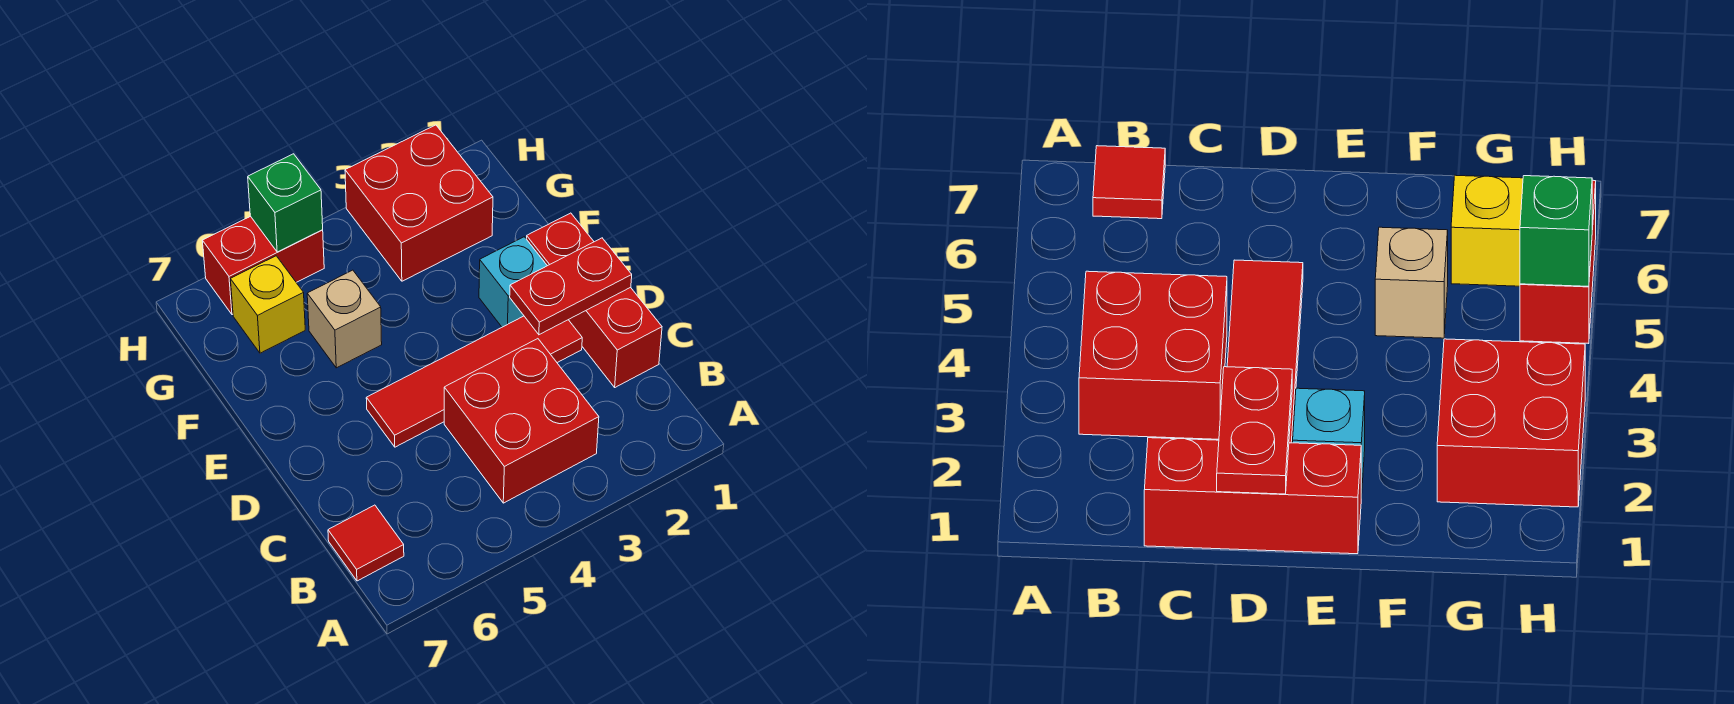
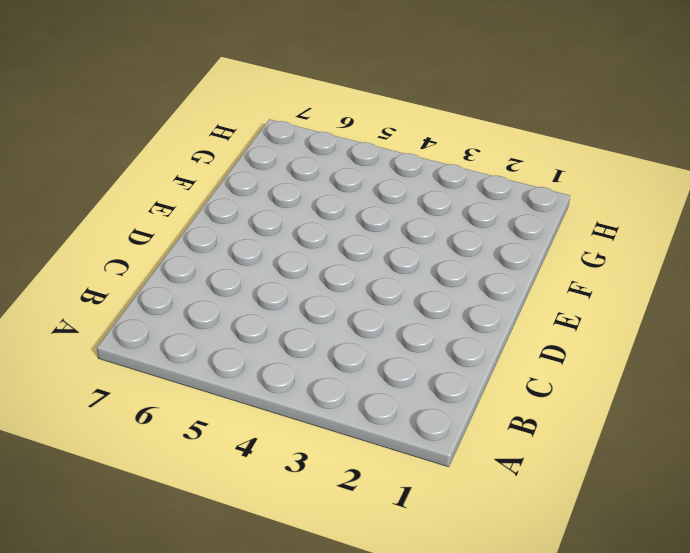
none -> red 2x2 brick [444,339,599,503]
none -> red 1x1 tile [328,505,404,581]

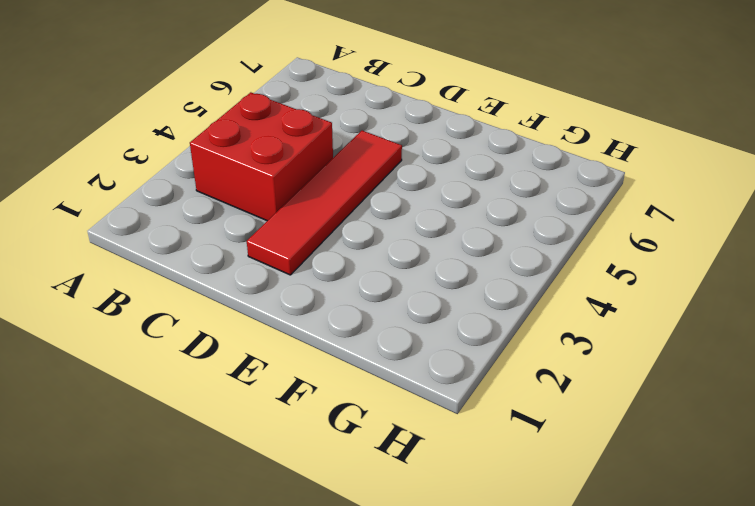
none -> red 1x1 tile [328,505,404,581]
none -> red 1x3 brick [526,213,662,387]

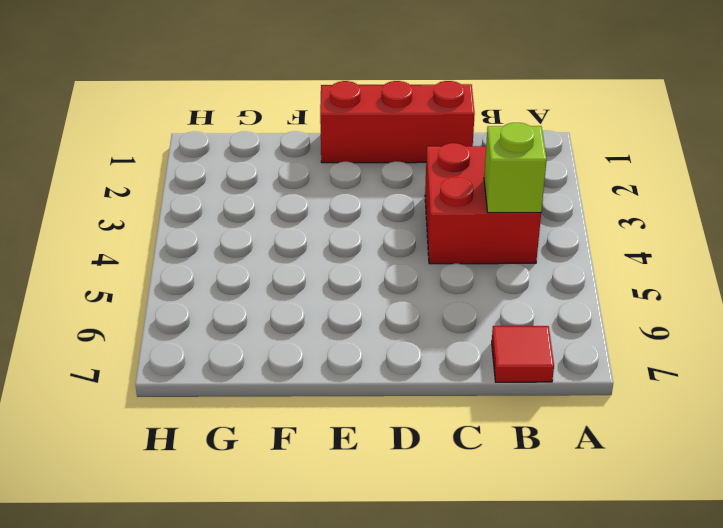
lime 1x1 brick [484,123,547,213] -> none
none -> red 1x4 tile [366,316,582,447]
none -> cyan 1x1 brick [479,237,547,327]

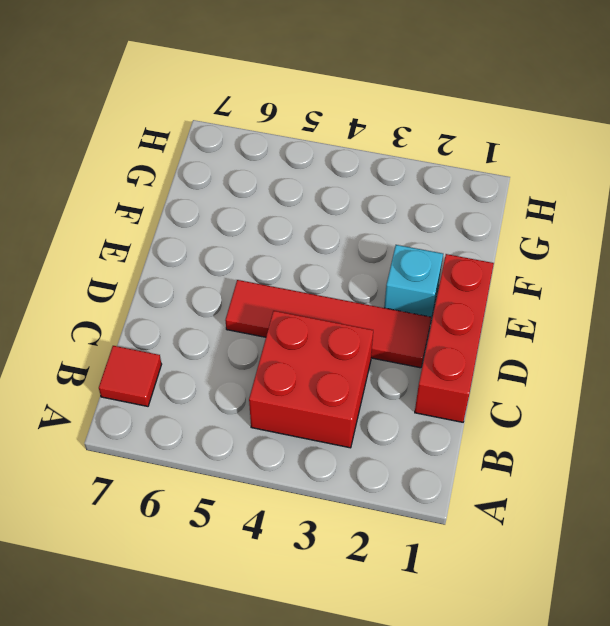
none -> tan 1x1 brick [307,270,382,368]
none -> red 2x2 brick [345,125,493,281]

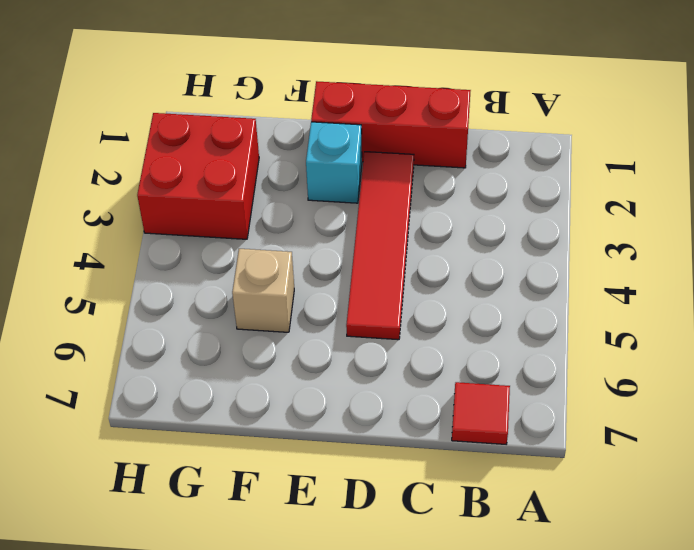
none -> red 2x2 brick [444,339,599,503]
none -> yellow 1x1 brick [230,256,305,353]

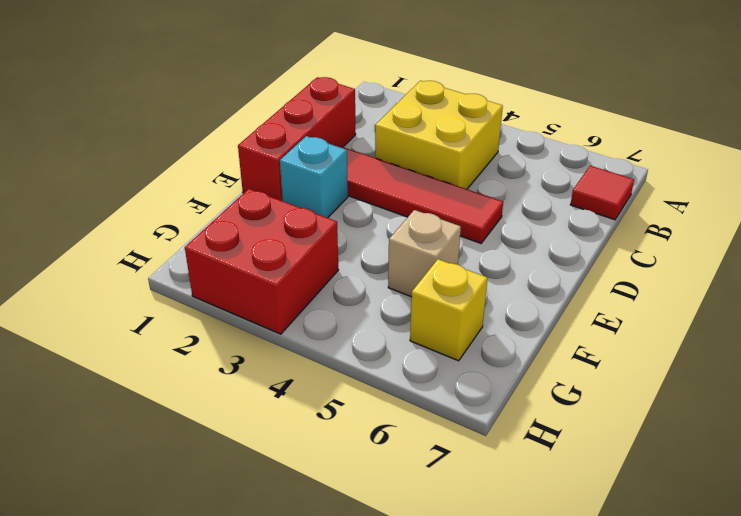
yellow 2x2 brick [375,81,503,189] -> red 2x2 brick [444,339,599,503]
none -> red 1x2 brick [202,216,324,315]
none -> red 1x2 plate [510,238,632,335]

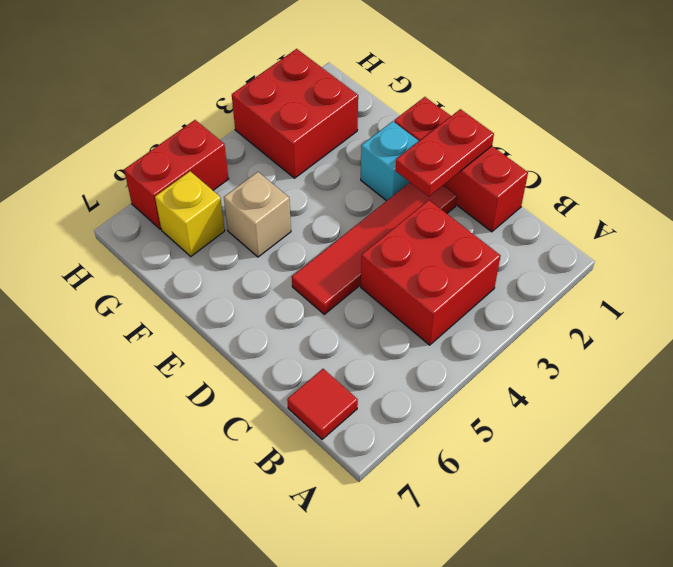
none -> green 1x1 brick [248,154,323,252]

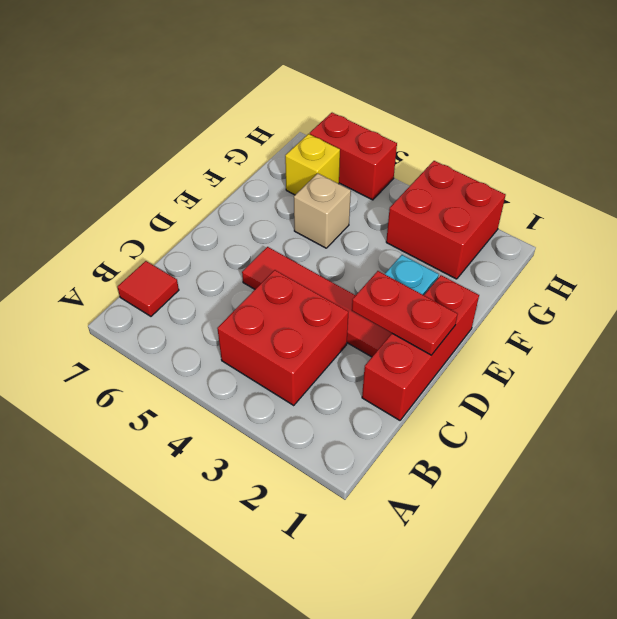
none -> green 1x1 brick [248,154,323,252]

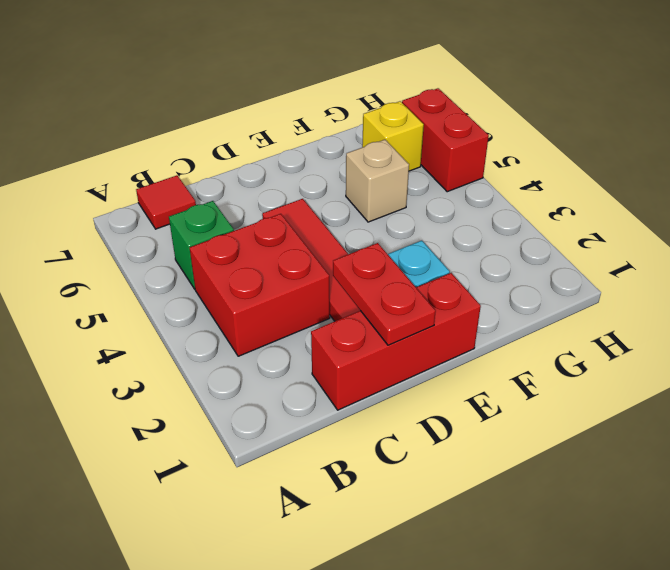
green 1x1 brick [169,201,234,289] -> green 1x1 brick moved to [248,154,323,252]
none -> red 2x2 brick [345,125,493,281]

